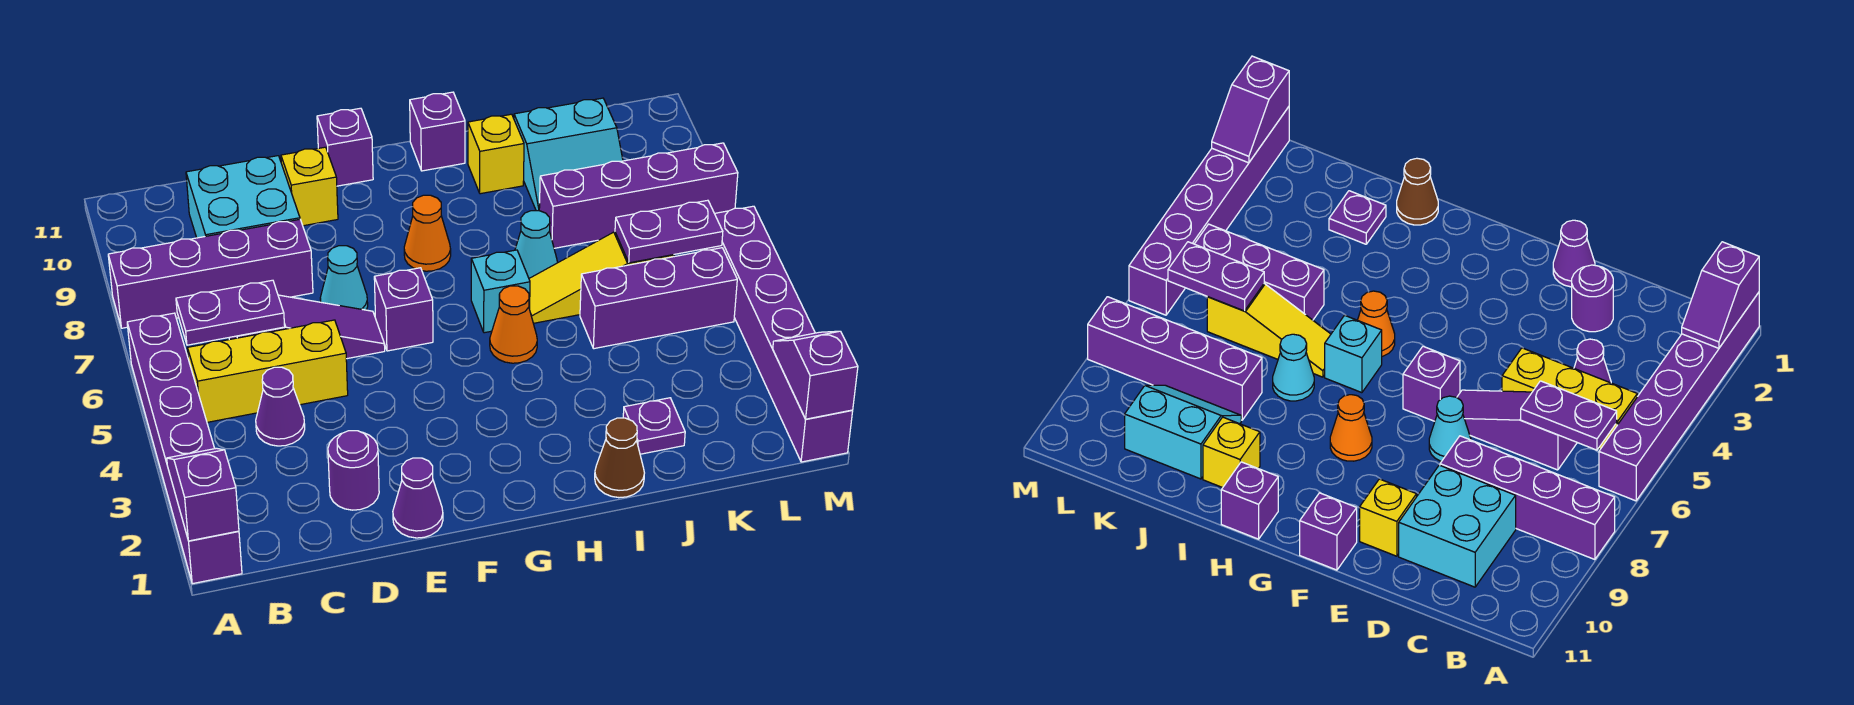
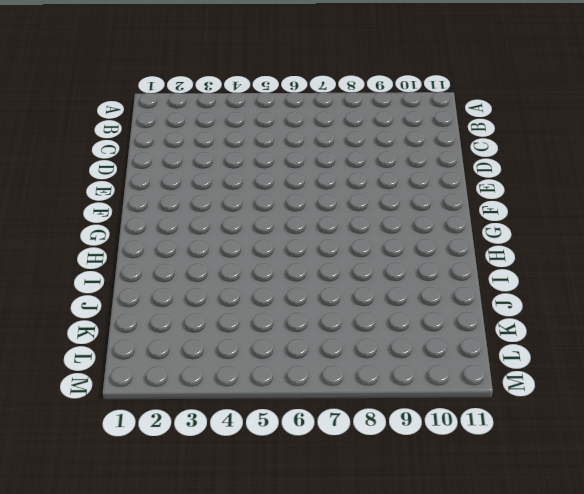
none -> purple 1x6 brick [127,313,242,584]
none -> purple 1x4 brick [108,219,313,328]
none -> yellow 1x3 brick [188,320,348,422]

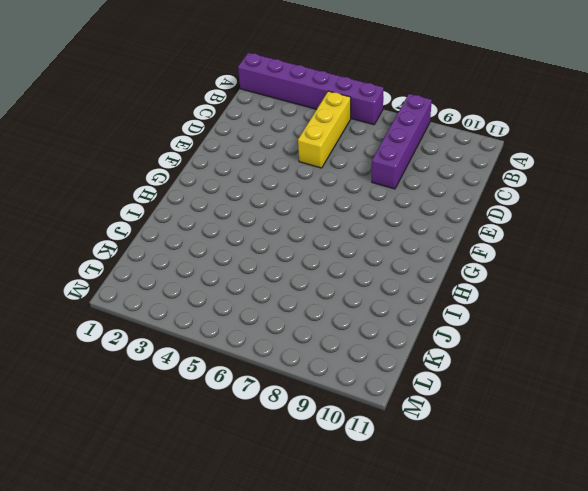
none -> purple 1x1 cone [256,367,305,446]
none -> purple 1x3 slope [229,295,385,359]
none -> cyan 2x2 brick [186,156,300,238]

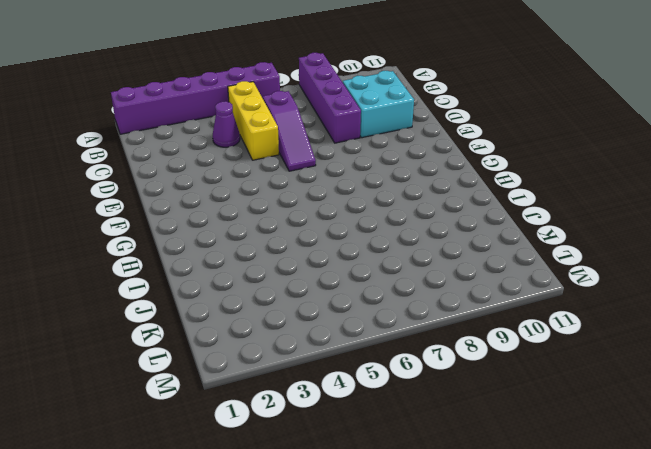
none -> purple 1x1 round brick [328,431,379,510]
none -> purple 1x1 cone [393,458,443,538]
none -> cyan 1x1 cone [320,246,368,310]

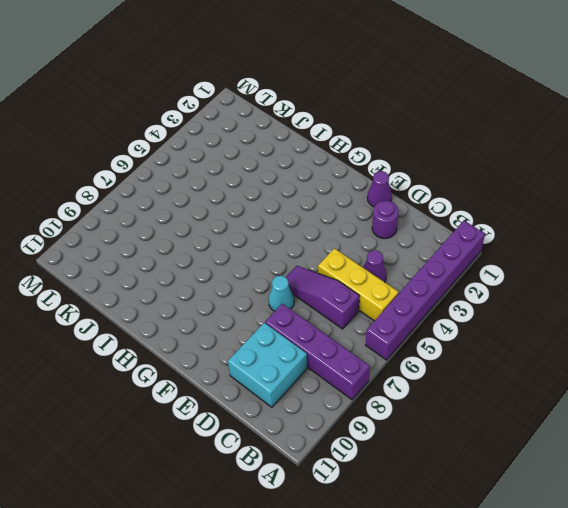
none -> yellow 1x1 brick [281,147,338,226]
none -> purple 1x1 brick [374,268,433,351]
none -> purple 1x1 brick [317,108,373,186]

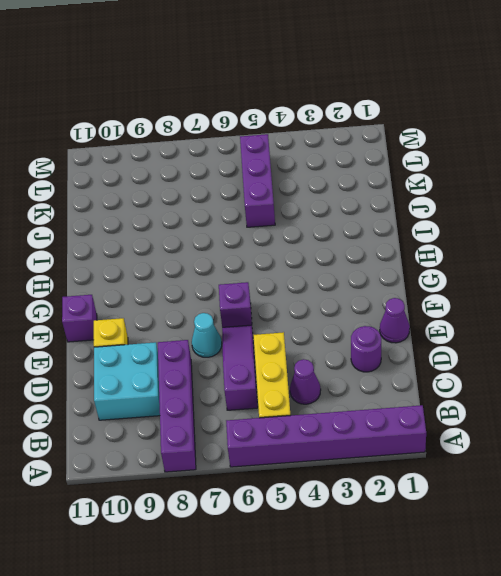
none -> orange 1x1 cone [404,195,451,271]
none -> orange 1x1 cone [490,286,537,363]
none -> cyan 1x1 brick [471,250,530,333]

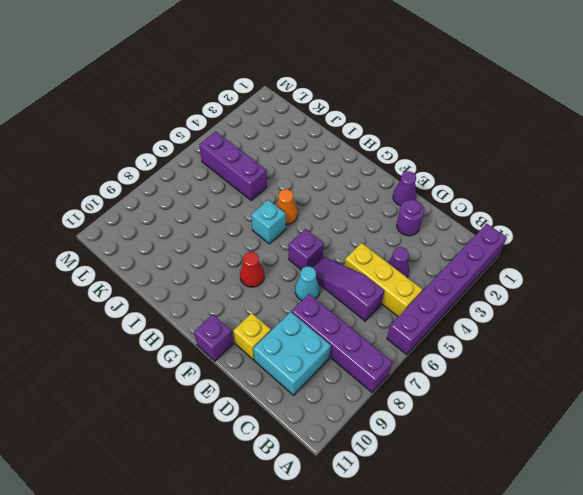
red 1x1 cone [240,252,264,287] -> orange 1x1 cone [404,195,451,271]
none -> purple 1x1 brick [410,92,465,171]
none -> brown 1x1 cone [595,418,644,498]
none -> yellow 1x3 slope [529,232,674,323]

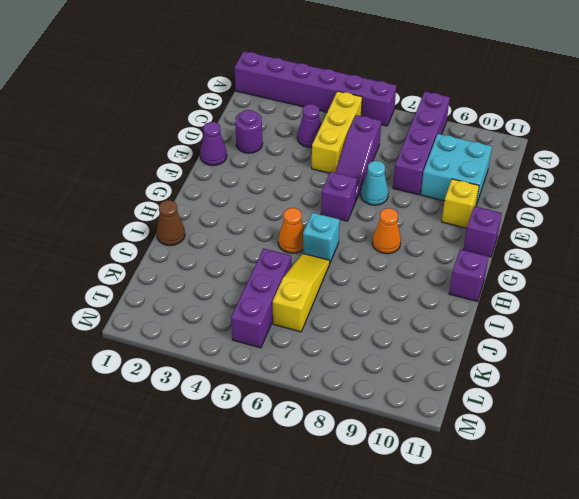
none -> cyan 1x1 cone [515,211,558,278]
none -> yellow 1x1 brick [468,114,524,194]
none -> purple 1x1 plate [623,398,685,454]

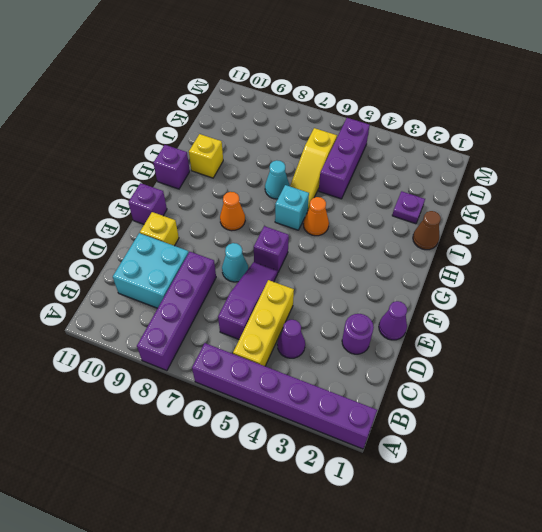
none -> purple 1x4 brick [539,143,738,248]
none -> cyan 2x2 slope [514,98,623,211]
none -> purple 1x6 brick [707,206,853,462]

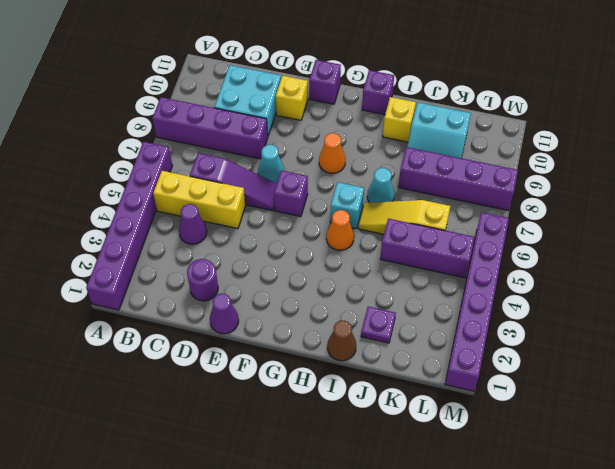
none -> purple 1x2 slope [167,448,239,541]
none -> purple 1x2 plate [176,280,285,345]
none -> purple 1x2 plate [615,200,723,263]

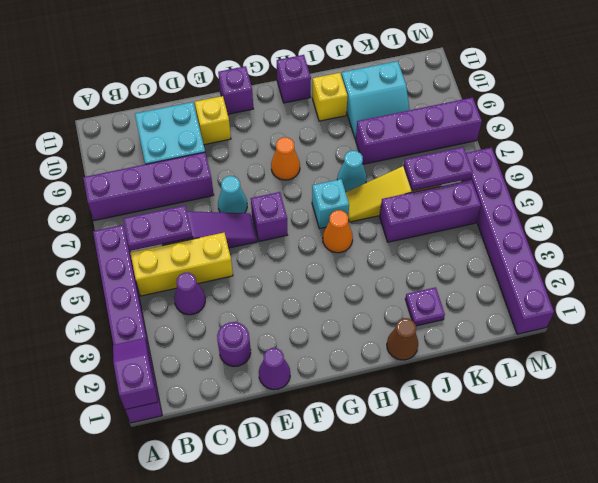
none -> purple 1x2 slope [773,331,858,419]

